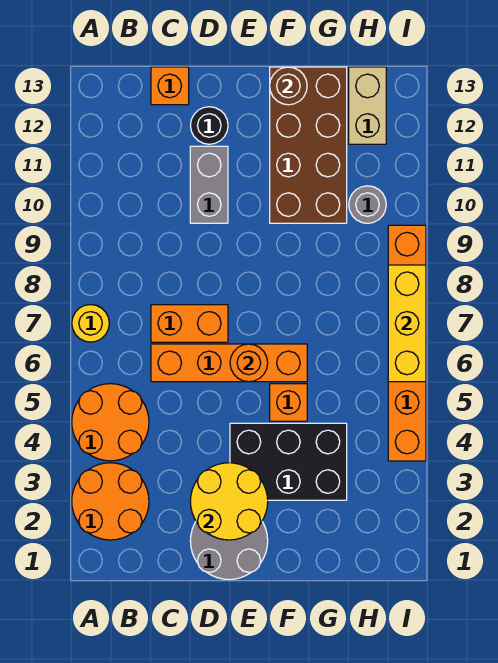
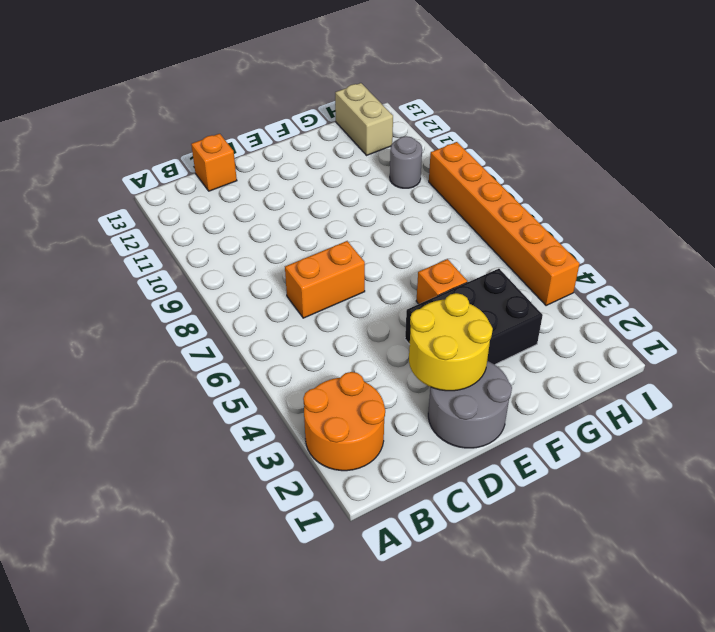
none -> orange 2x2 round brick [72,384,149,461]
none -> yellow 1x1 round brick [72,305,109,342]
none -> orange 1x4 brick [151,344,307,382]

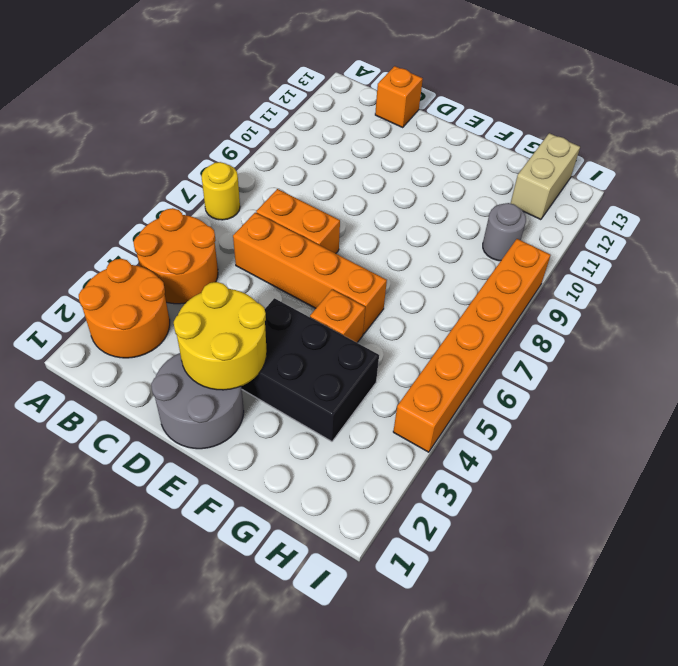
none -> grey 1x2 brick [190,146,228,223]
none -> black 1x1 round brick [190,107,228,144]
none -> brown 2x4 brick [270,67,347,223]

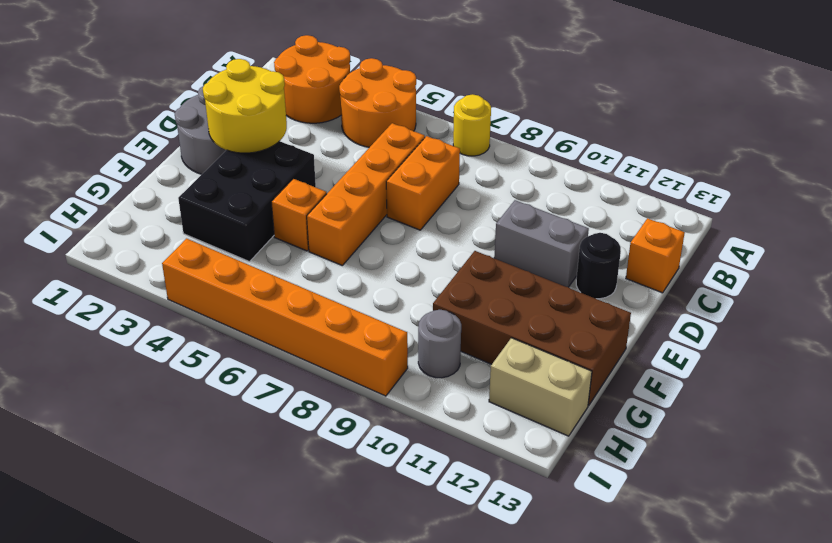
none -> orange 1x1 round brick [230,344,268,382]
none -> brown 1x1 round brick [270,67,307,105]
none -> yellow 1x3 brick [388,265,426,382]

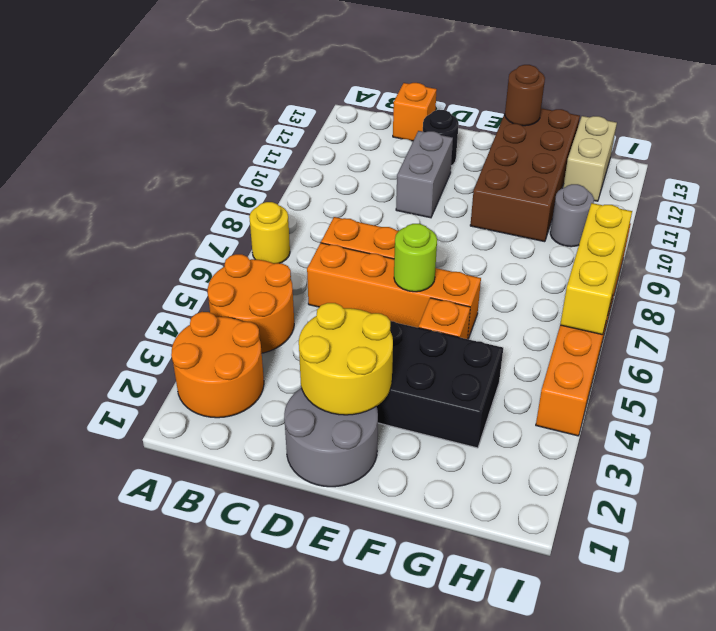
lime 1x1 round brick [394,224,437,292] -> orange 1x1 round brick [230,344,268,382]

